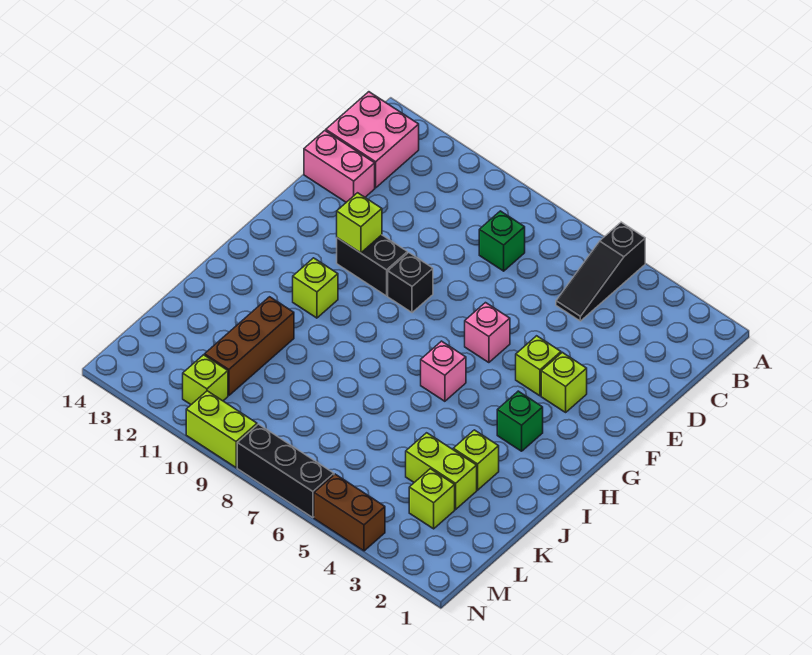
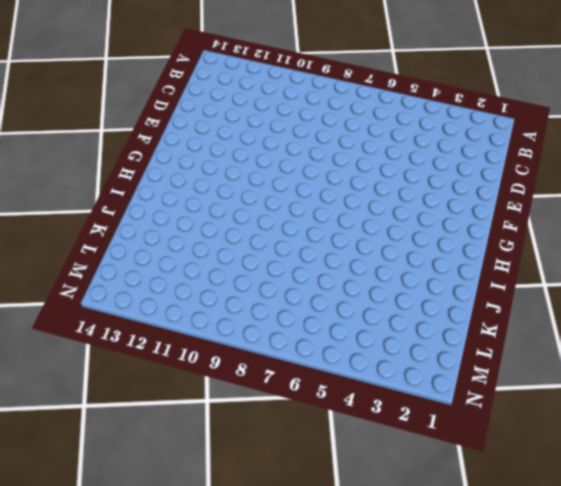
none -> black 1x3 slope [556,222,645,321]
none -> pink 2x2 brick [326,92,419,188]
none -> green 1x1 brick [479,211,525,271]

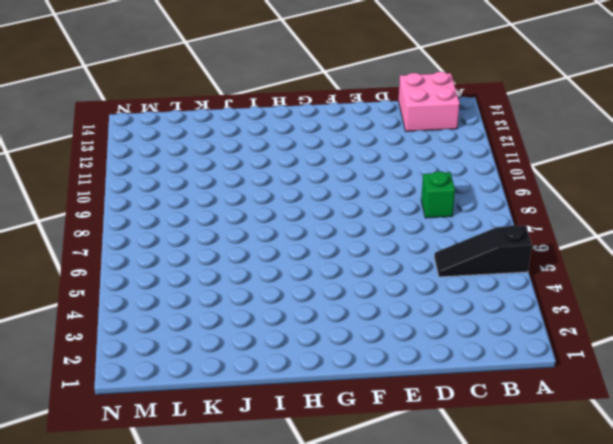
none -> pink 1x2 brick [304,131,375,202]
none -> lime 1x1 brick [541,352,587,412]
none -> lime 1x1 brick [516,336,561,396]

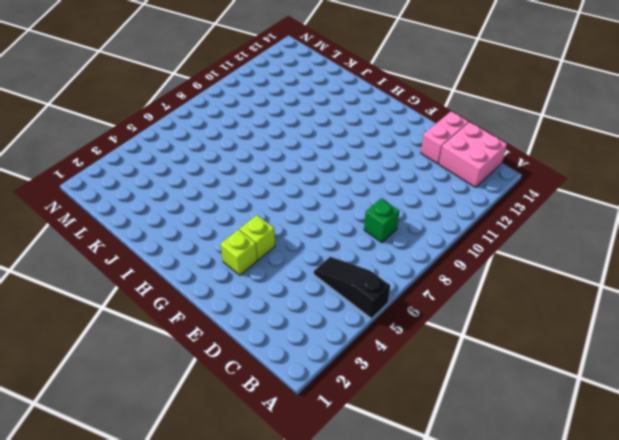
none -> pink 1x1 brick [465,303,510,363]
none -> black 1x1 brick [388,253,433,313]
none -> black 1x2 brick [337,235,407,296]

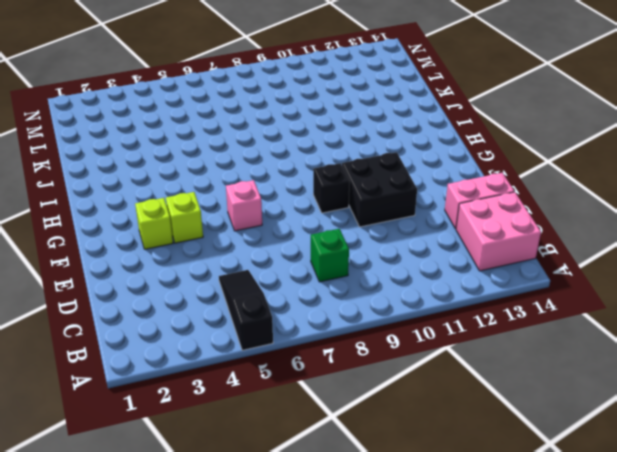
black 2x2 brick [342,152,417,227] -> black 1x2 brick [337,235,407,296]
none -> green 1x1 brick [497,391,543,451]
none -> pink 1x1 brick [421,341,466,401]
none -> lime 1x1 brick [293,258,338,318]

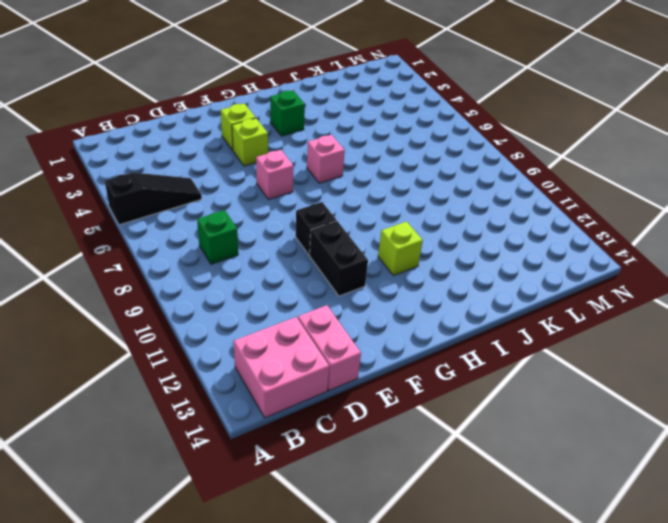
none -> lime 1x1 brick [453,430,499,490]
none -> brown 1x3 brick [205,297,294,395]
none -> lime 1x2 brick [406,433,477,509]

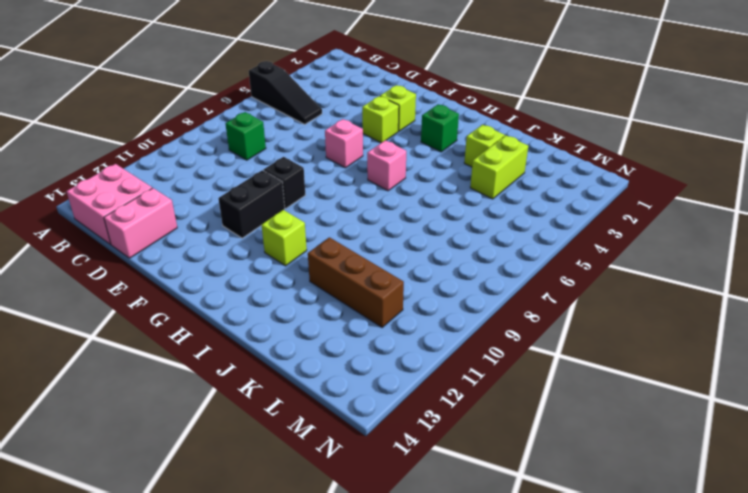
none -> lime 1x1 brick [409,469,455,529]
none -> lime 1x1 brick [183,355,228,405]
none -> brown 1x2 brick [314,474,385,551]

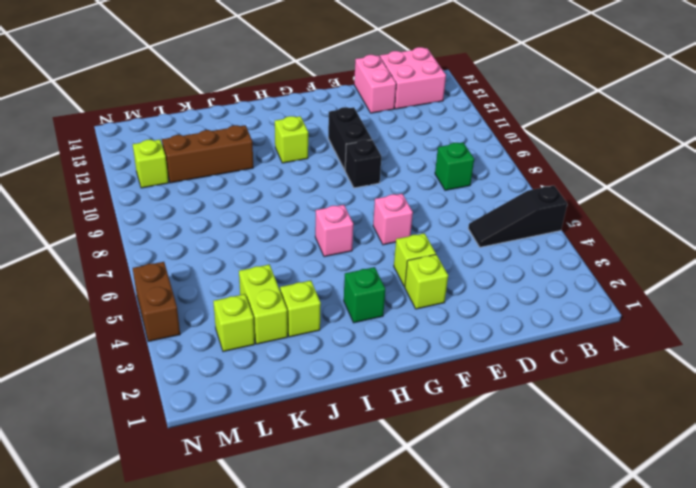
none -> black 1x3 brick [237,424,334,518]
none -> lime 1x2 brick [186,391,257,468]
none -> lime 1x1 brick [337,193,382,253]

